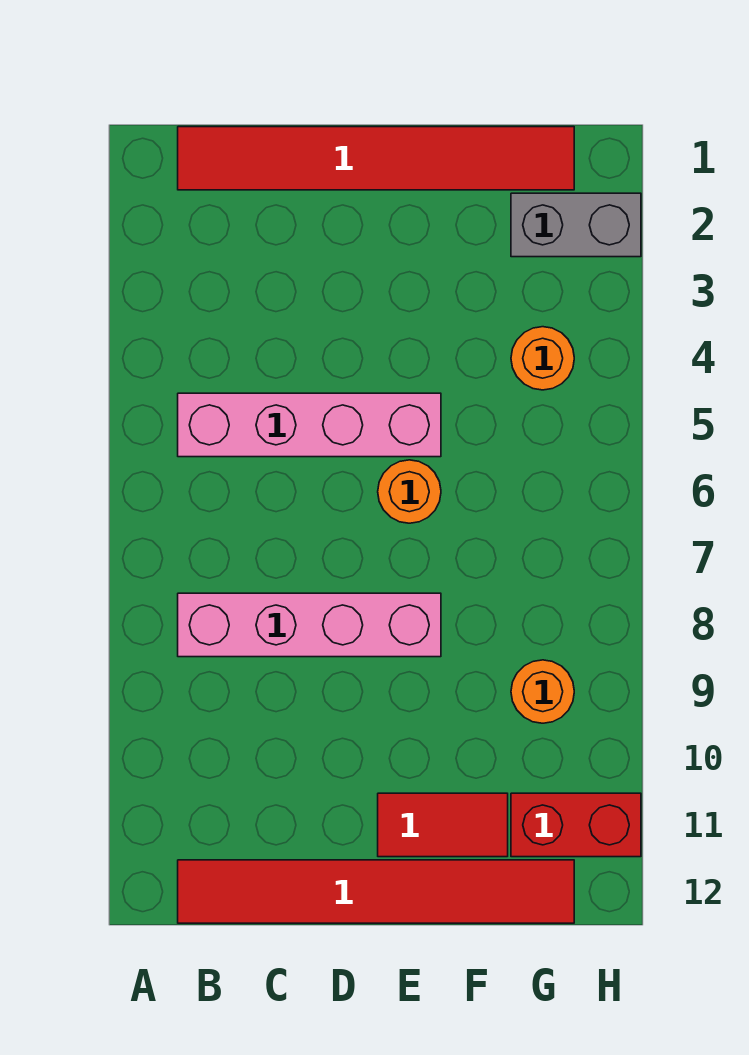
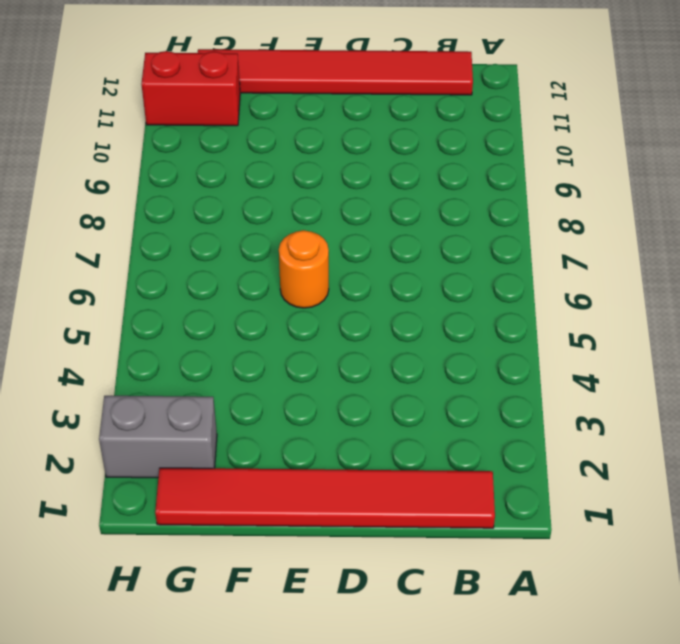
none -> pink 1x4 brick [178,393,441,457]
none -> pink 1x4 brick [178,593,441,657]

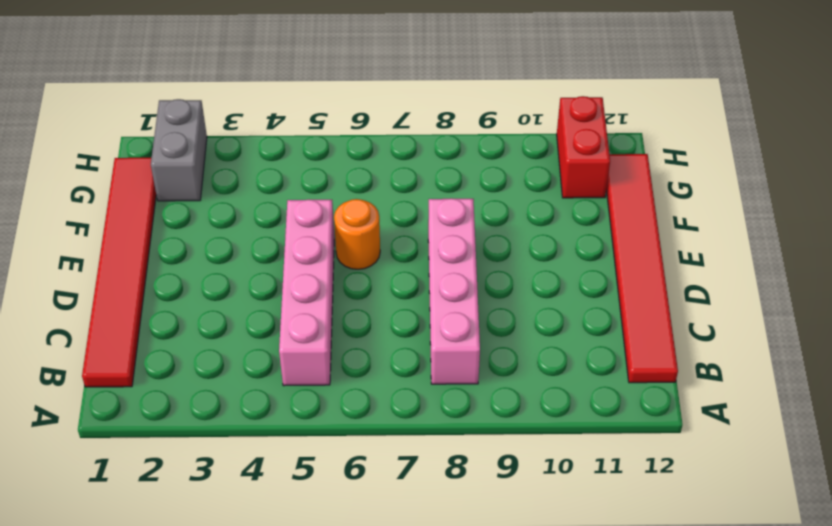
none -> red 1x2 tile [378,793,508,857]
none -> orange 1x1 round brick [511,327,574,390]

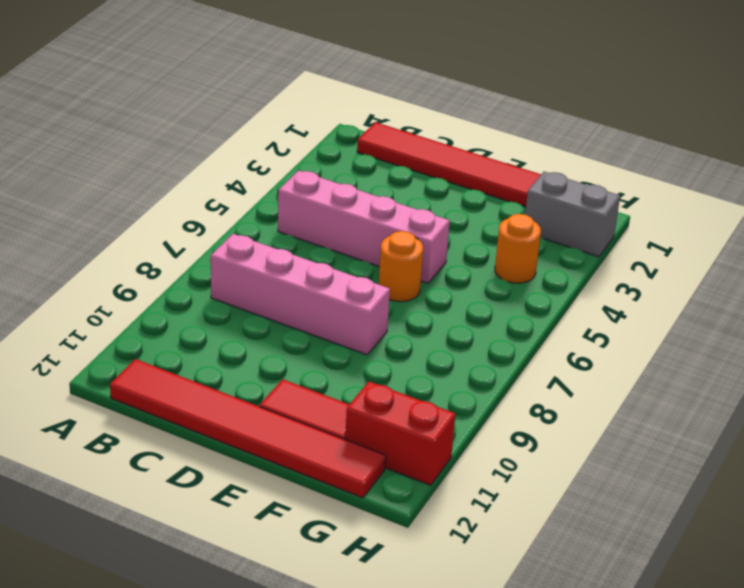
none -> orange 1x1 round brick [511,660,574,723]

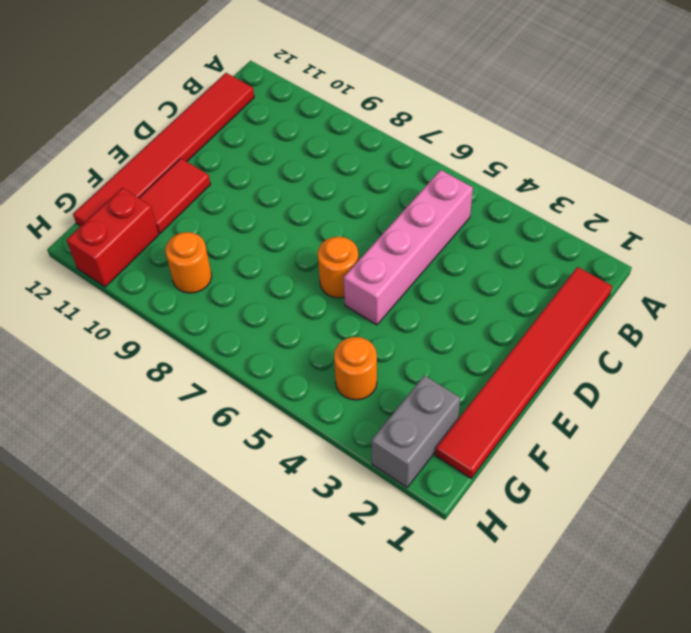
none -> pink 1x4 brick [178,593,441,657]

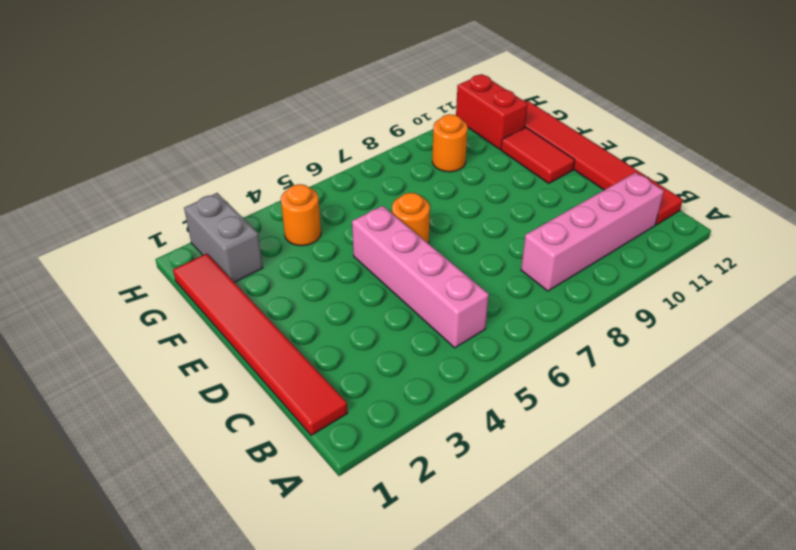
pink 1x4 brick [521,173,664,291] -> pink 1x4 brick turned to [178,593,441,657]

